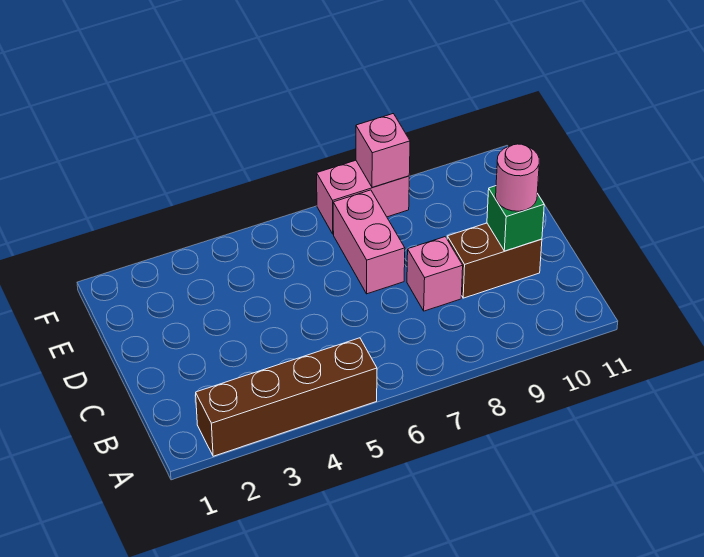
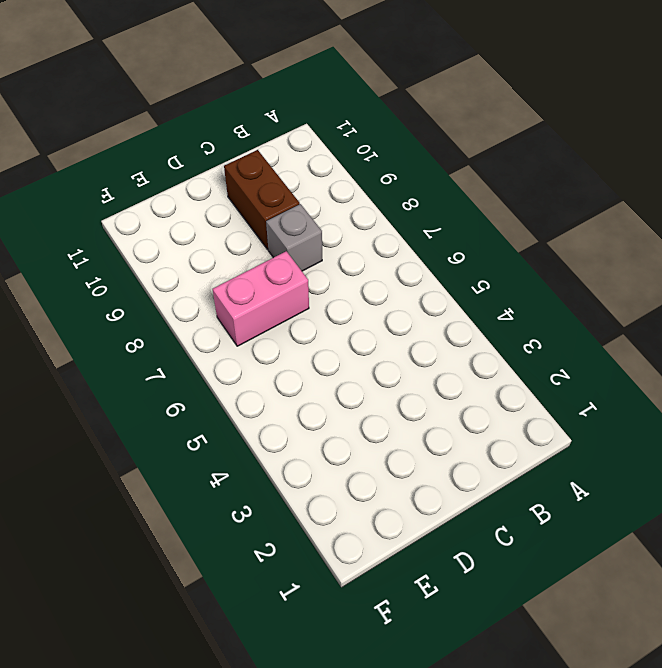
grey 1x1 brick [266,204,322,271] -> pink 1x1 brick [407,237,463,311]
none -> brown 1x4 brick [196,338,377,456]
none -> pink 1x2 brick [317,160,409,234]

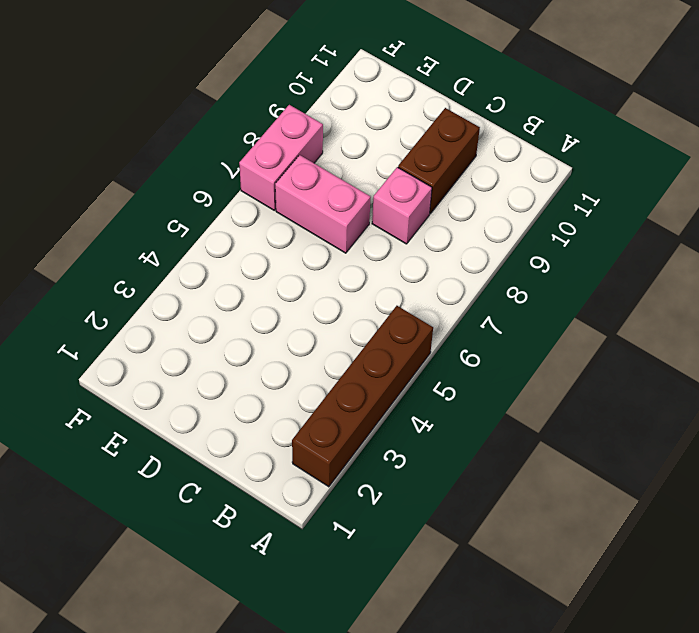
none -> green 1x1 brick [487,186,544,251]
none -> pink 1x1 brick [356,114,410,188]

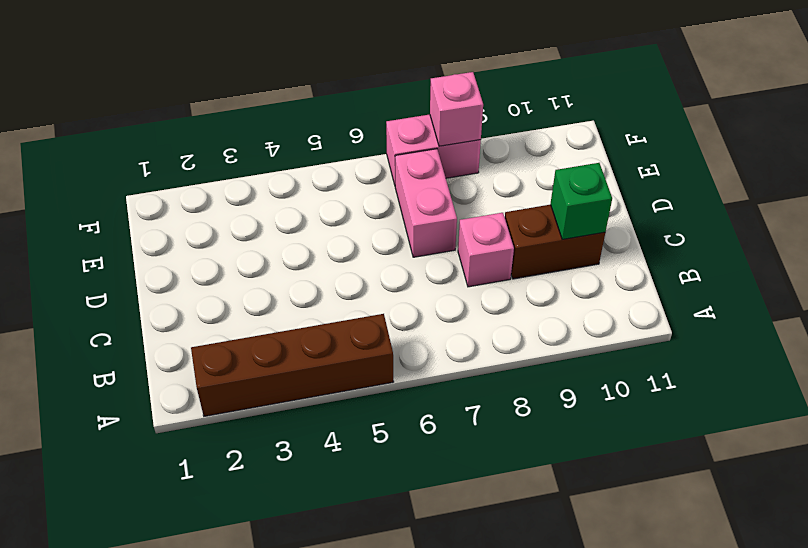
none -> pink 1x1 round brick [496,144,539,211]

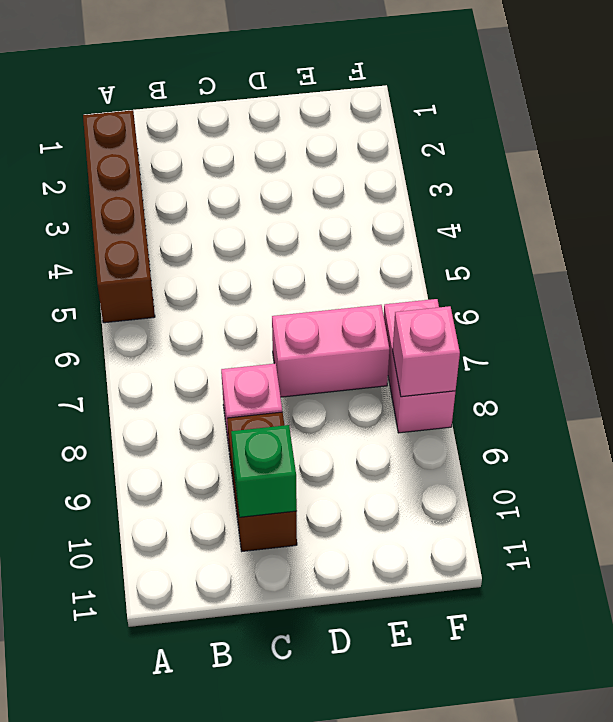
none -> pink 1x1 round brick [496,144,539,211]

